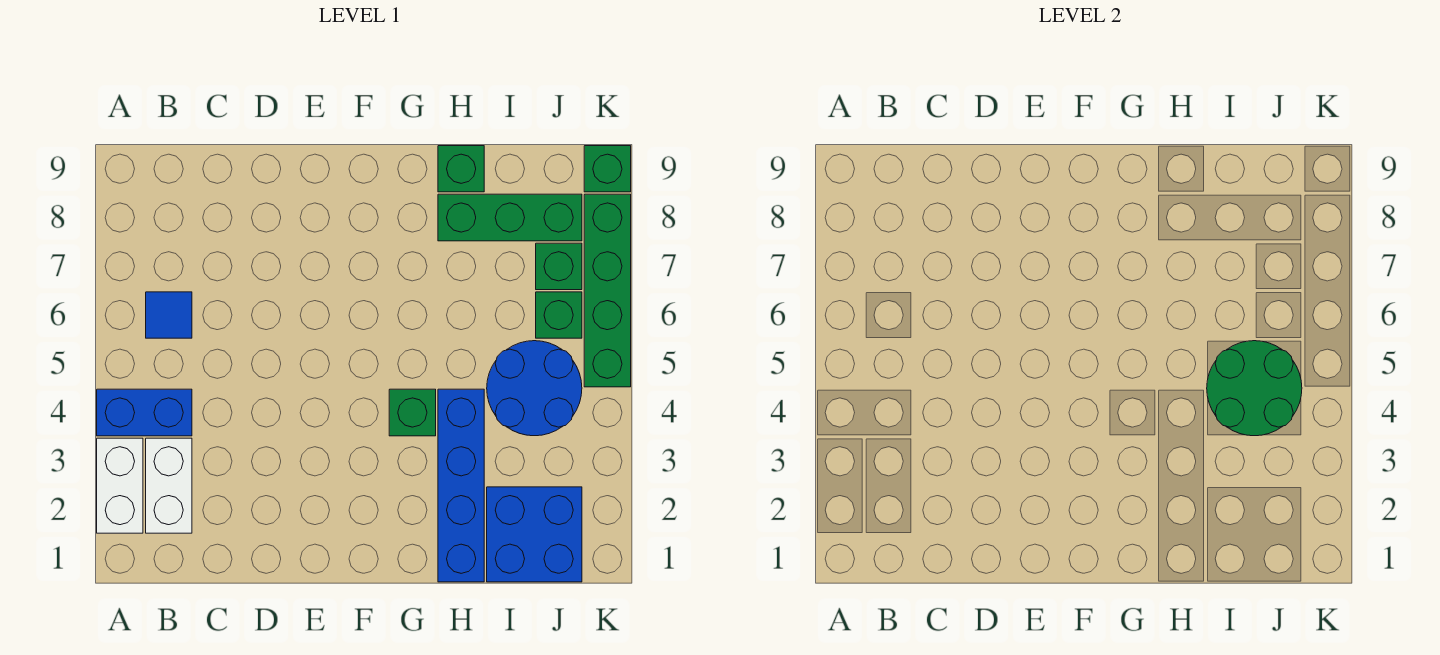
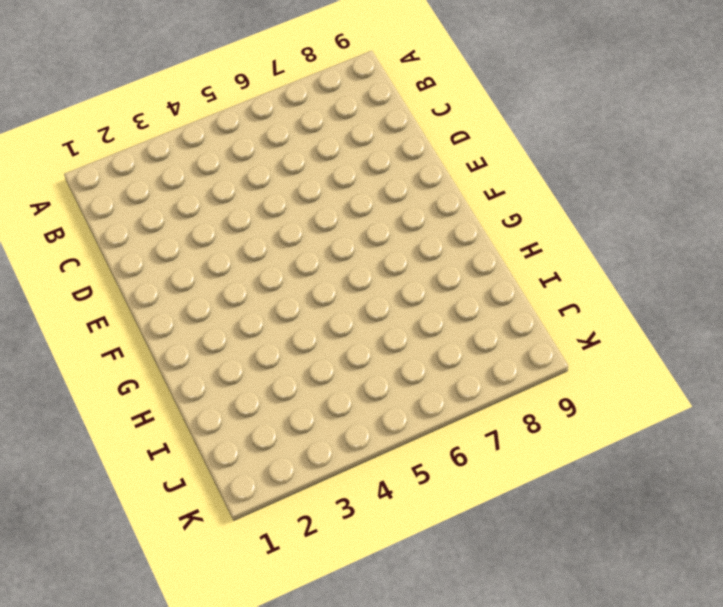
none -> white 1x2 brick [97,438,143,533]
none -> blue 1x2 brick [97,389,192,436]
none -> white 1x2 brick [146,438,192,533]

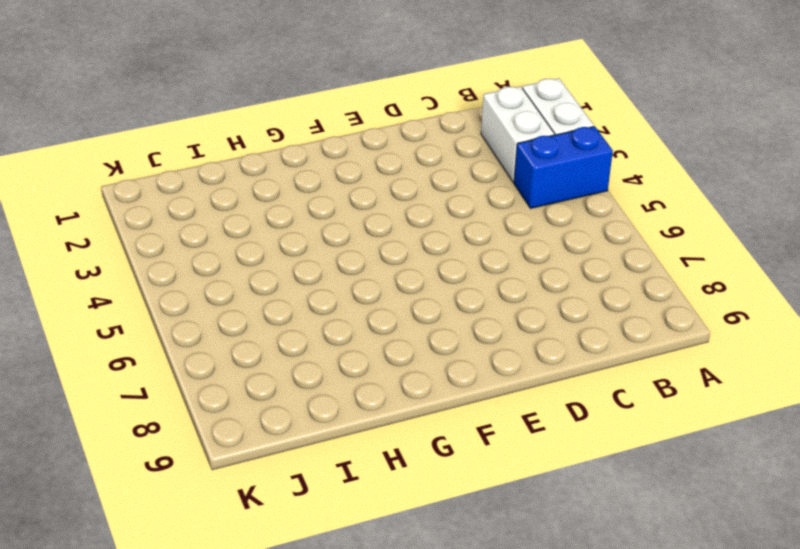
none -> blue 1x1 tile [146,292,192,338]
none -> green 1x1 brick [389,389,436,436]
none -> blue 1x4 brick [438,389,484,582]

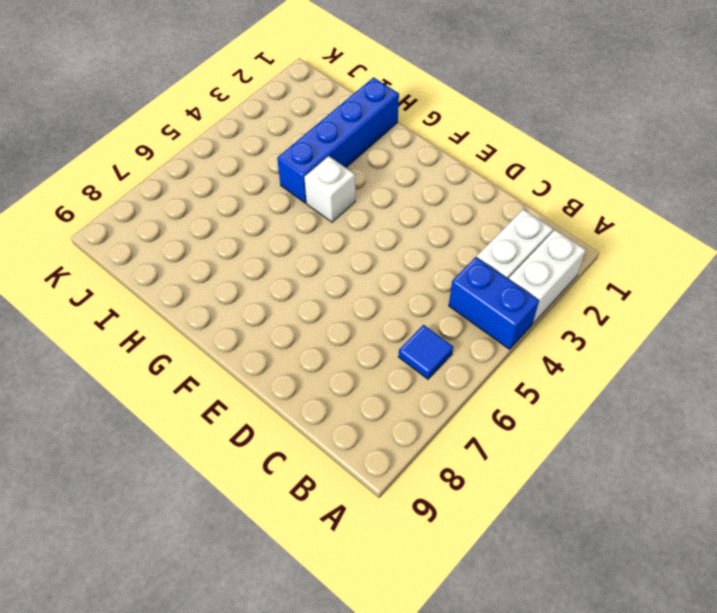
white 1x1 brick [304,156,355,222] -> green 1x1 brick [389,389,436,436]
none -> green 1x3 brick [438,194,582,241]
none -> green 1x1 brick [438,146,484,192]
none -> blue 2x2 brick [487,487,582,582]

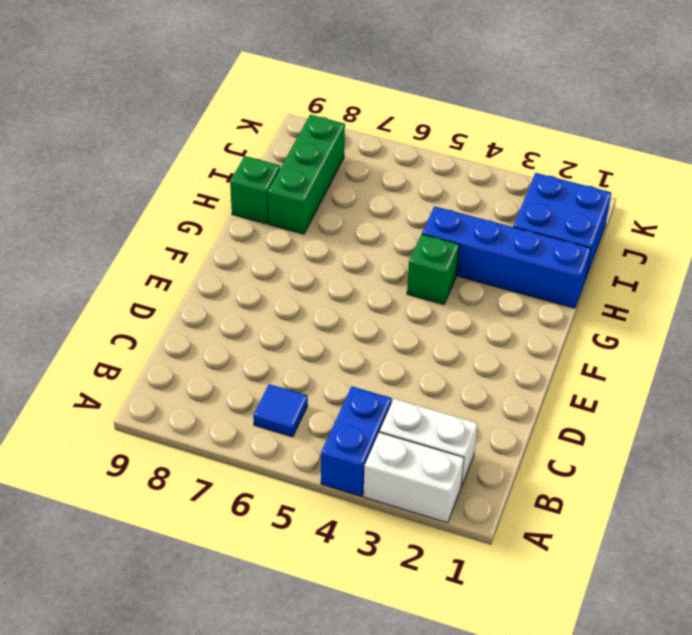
none -> blue 2x2 round brick [487,341,582,436]
none -> green 1x1 brick [536,292,582,338]
none -> green 1x1 brick [536,243,582,290]

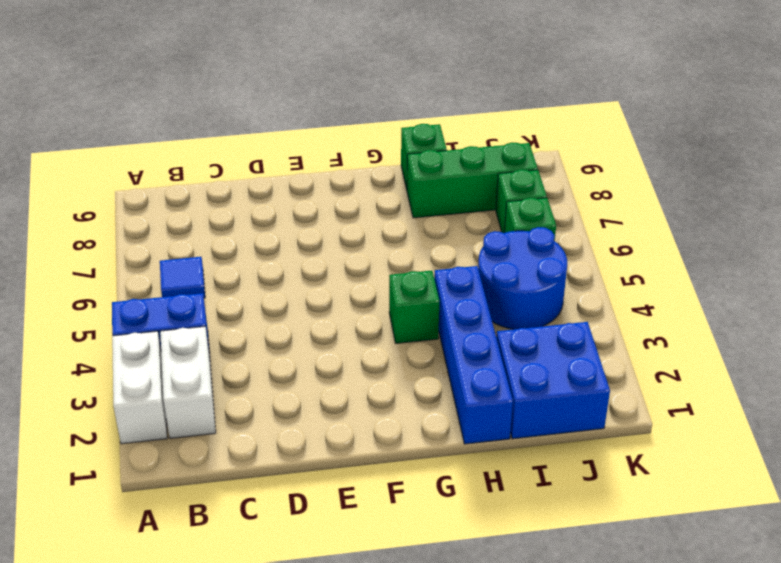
none -> green 1x4 brick [584,194,631,387]
none -> green 1x1 brick [584,146,631,192]
none -> green 2x2 round brick [1207,341,1302,436]

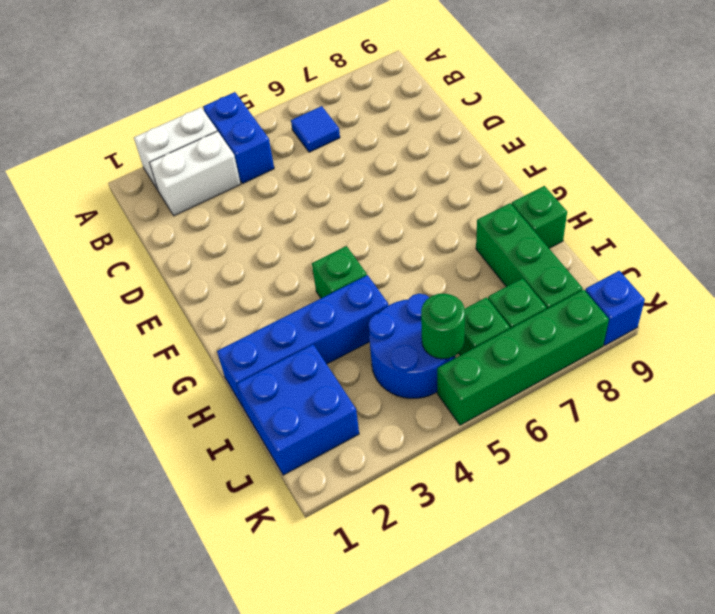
green 1x1 round brick [421,294,465,359] -> green 2x2 round brick [1207,341,1302,436]
blue 1x1 brick [585,271,645,345] -> green 1x1 brick [584,146,631,192]

